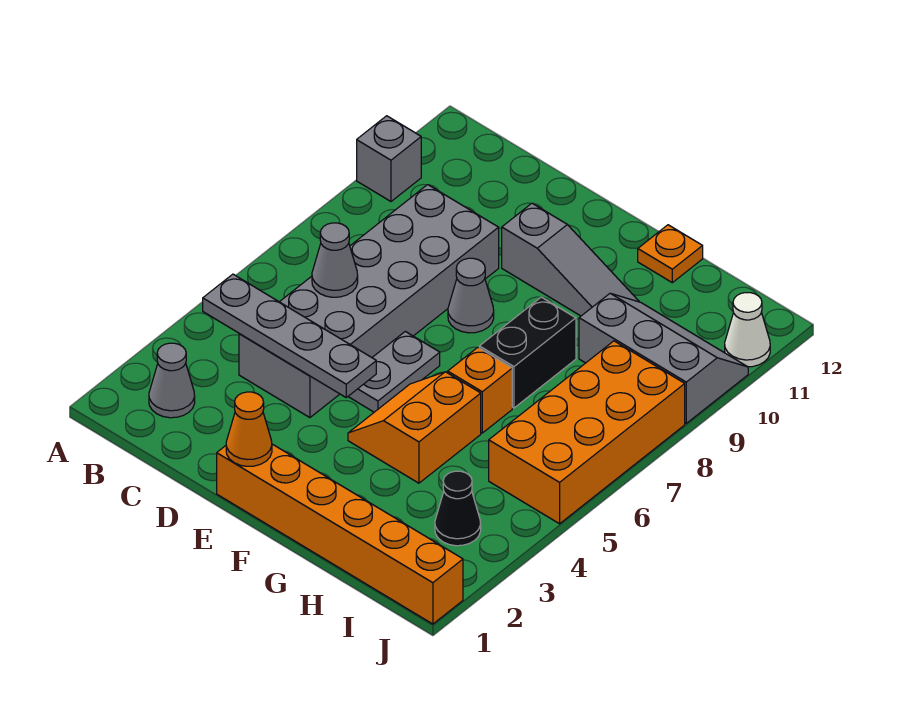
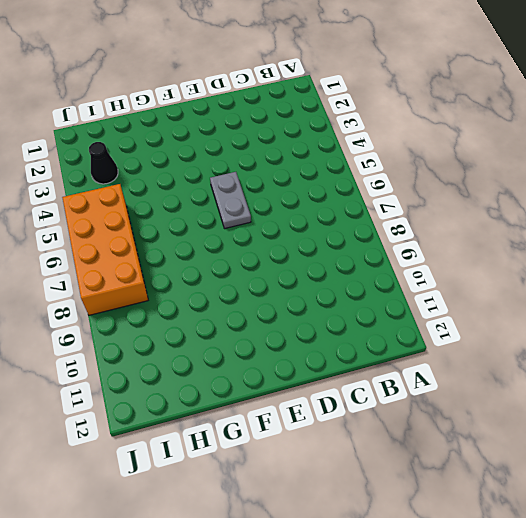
none -> grey 1x1 brick [357,116,421,201]
none -> grey 1x1 cone [149,343,195,418]
none -> grey 2x6 brick [239,185,499,418]

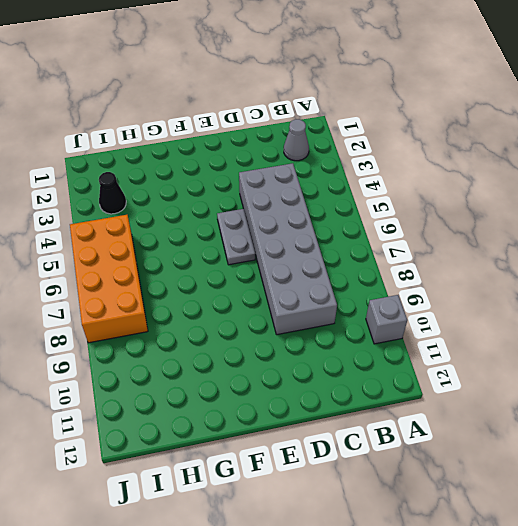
none -> orange 1x6 brick [217,444,463,624]
none -> grey 1x1 cone [448,258,494,333]
none -> grey 1x3 slope [502,203,639,316]

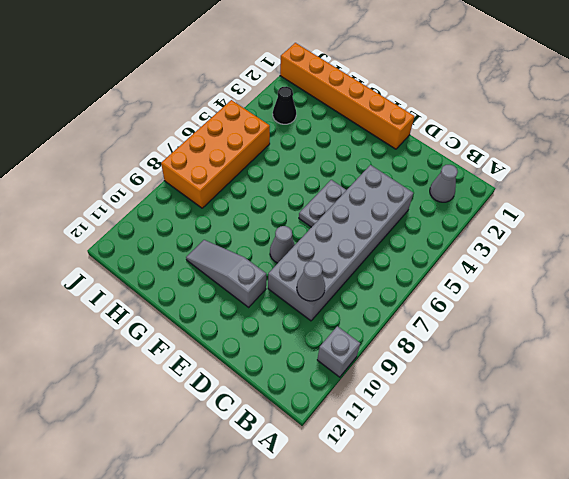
grey 1x1 cone [297,261,325,301] -> grey 1x1 cone moved to [312,223,358,297]
none -> orange 2x2 slope [348,372,481,483]
none -> orange 1x1 brick [448,347,512,433]
none -> black 1x2 brick [479,297,576,408]

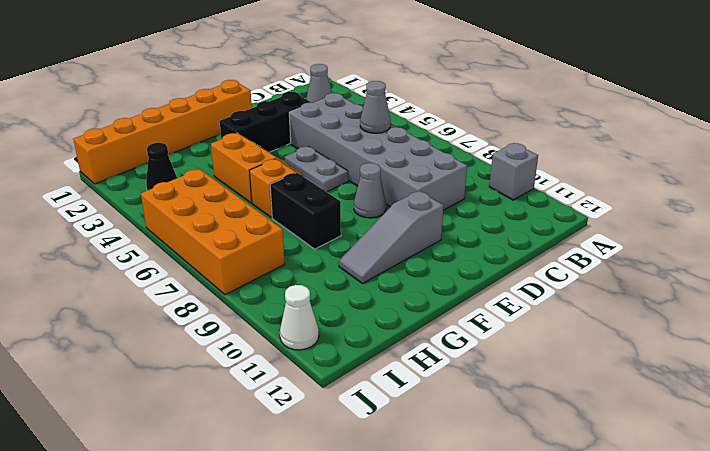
black 1x3 brick [220,92,311,152] -> none
none -> orange 1x1 plate [638,225,703,283]
none -> grey 2x3 slope [579,293,748,423]
none -> grey 1x4 plate [203,274,376,397]

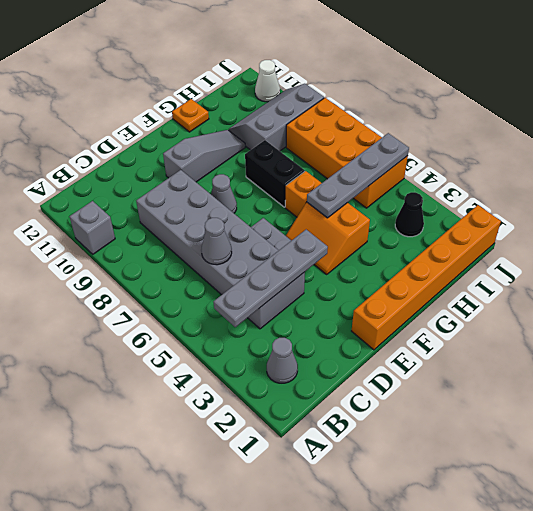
grey 1x4 plate [307,133,409,218] -> none
none -> orange 1x1 cone [226,392,272,466]

